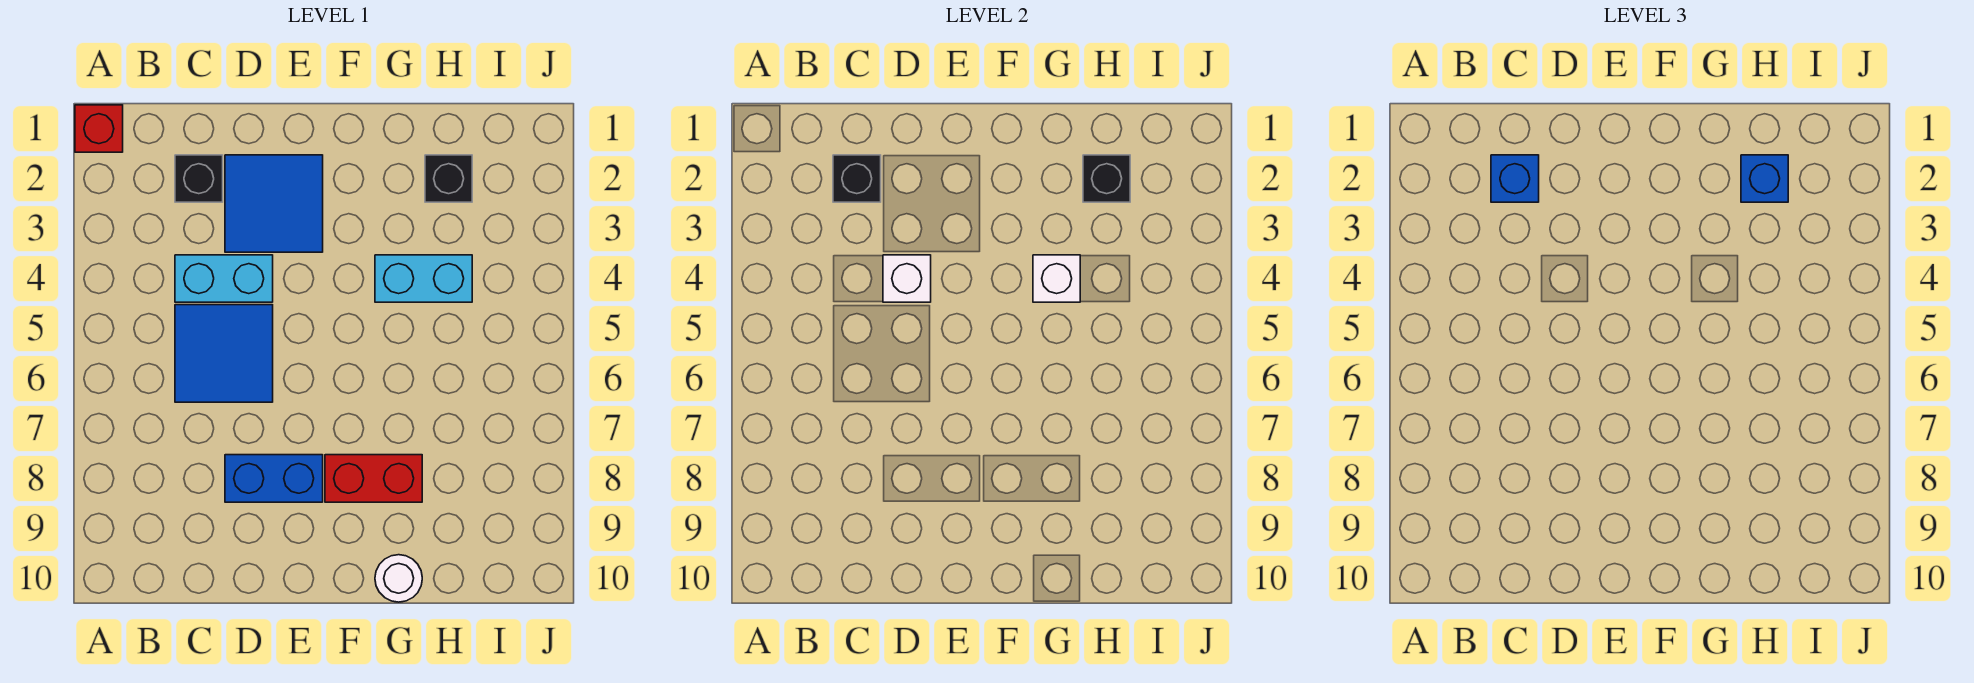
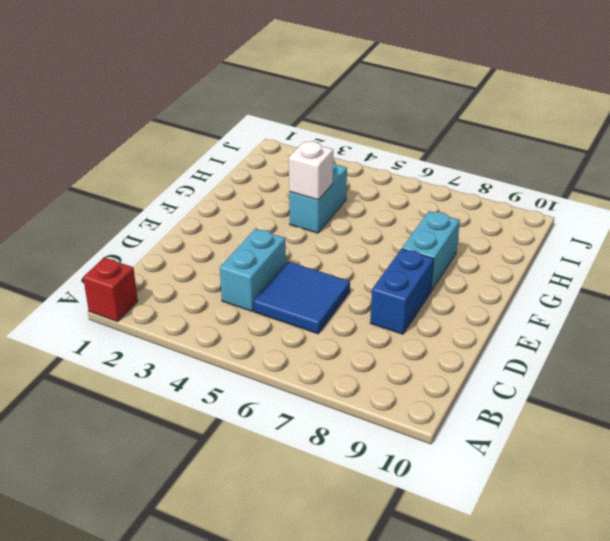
cyan 1x2 brick [402,211,460,291] -> red 1x2 brick [325,455,422,502]
none -> black 1x1 brick [175,155,223,202]
none -> blue 2x2 tile [225,155,323,252]
none -> white 1x1 round brick [375,555,422,602]

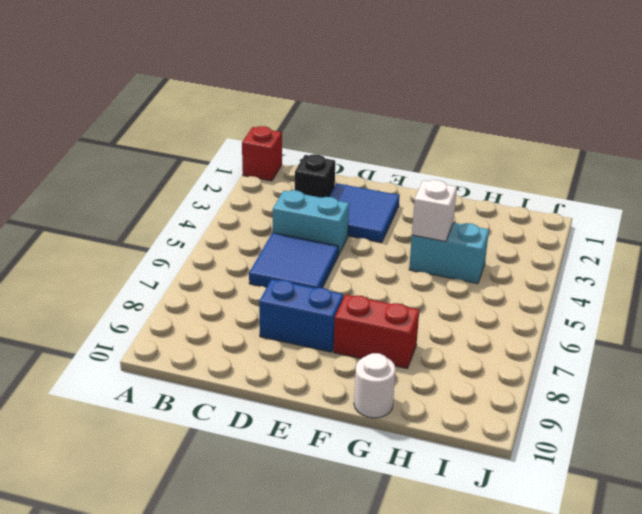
none -> black 1x1 brick [425,155,472,202]
none -> black 1x1 brick [833,155,881,202]
none -> white 1x1 brick [883,255,931,302]

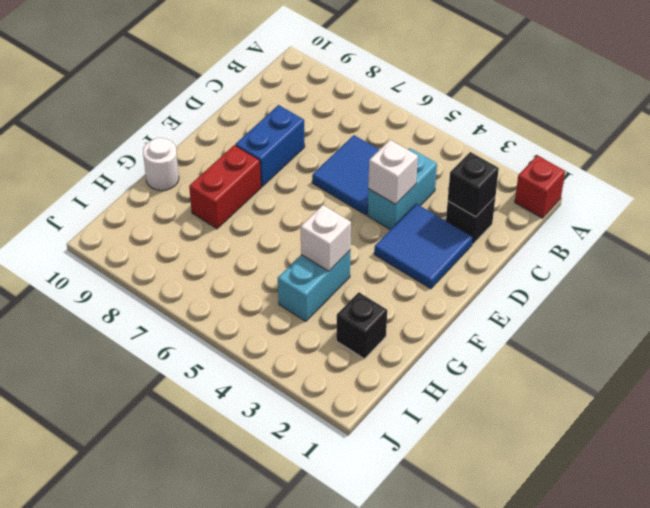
none -> black 1x1 brick [1083,155,1130,202]
none -> blue 1x1 brick [1491,155,1539,202]
none -> blue 1x1 brick [1741,155,1788,202]

